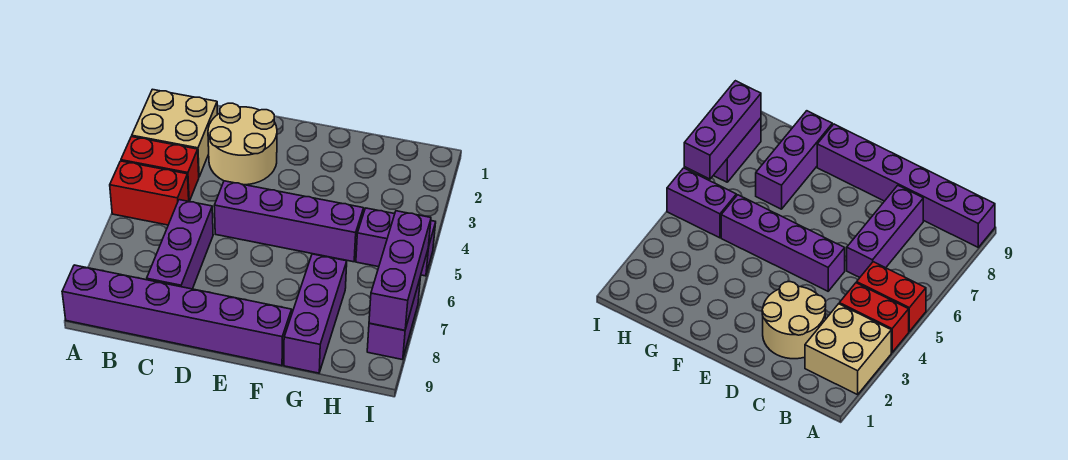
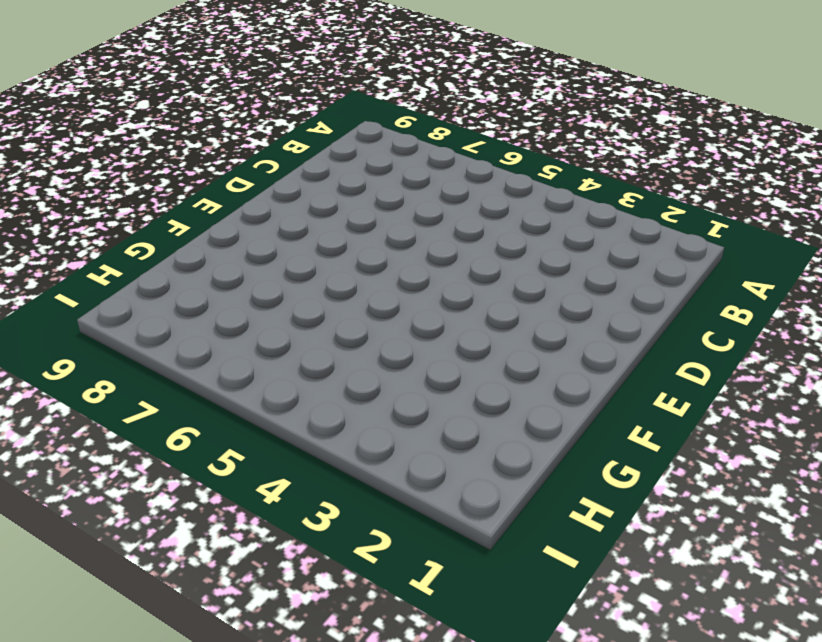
none -> tan 2x2 brick [132,89,218,176]
none -> red 1x2 brick [121,137,199,201]

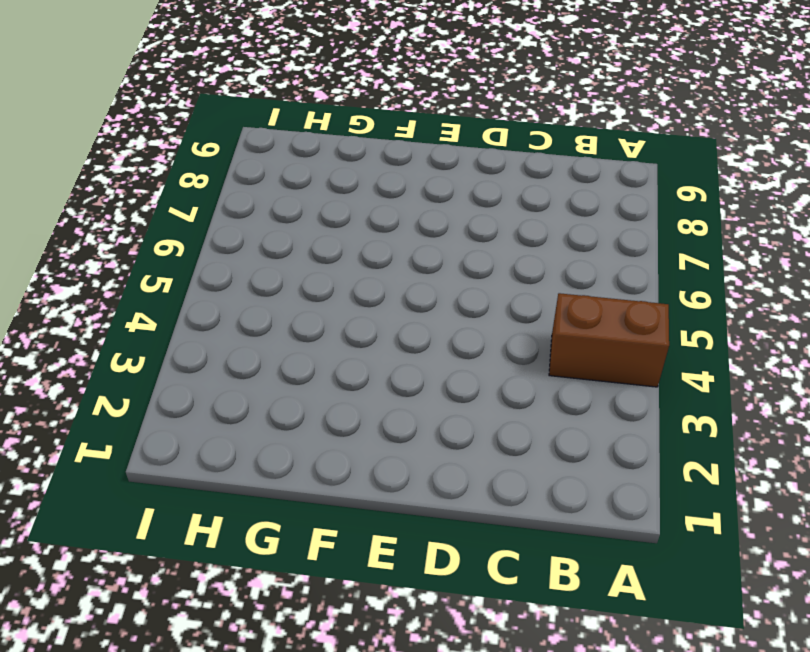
brown 1x2 brick [549,293,669,387] -> red 1x2 brick [121,137,199,201]
none -> tan 2x2 brick [132,89,218,176]
none -> red 1x2 brick [110,161,189,225]

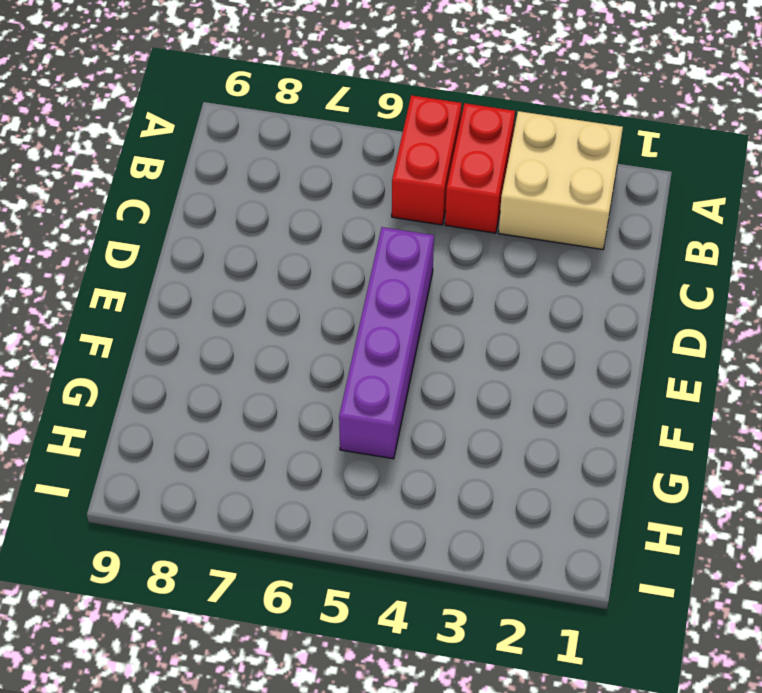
none -> purple 1x6 brick [62,265,292,365]
none -> tan 2x2 round brick [208,103,277,185]

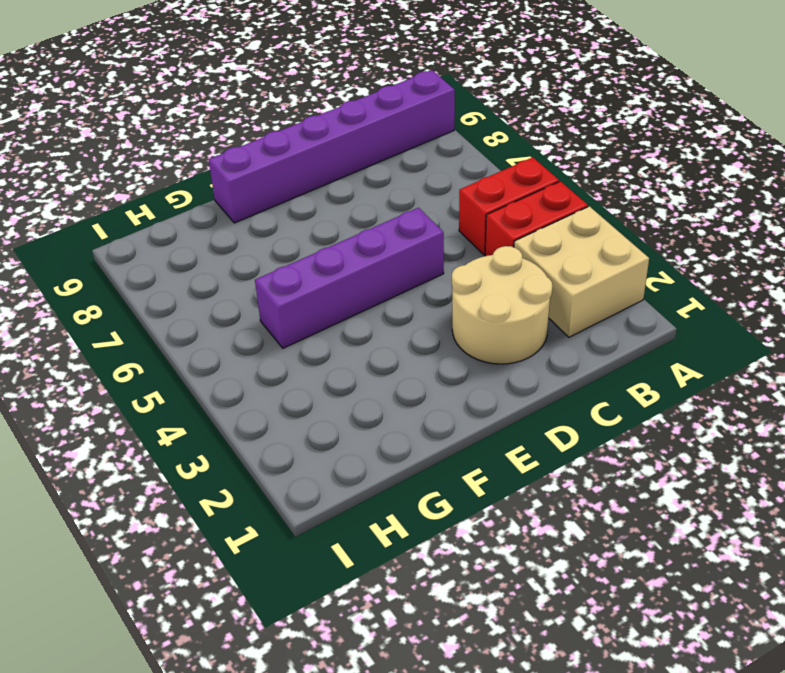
none -> purple 1x3 brick [147,200,213,289]
none -> purple 1x3 brick [284,254,347,373]

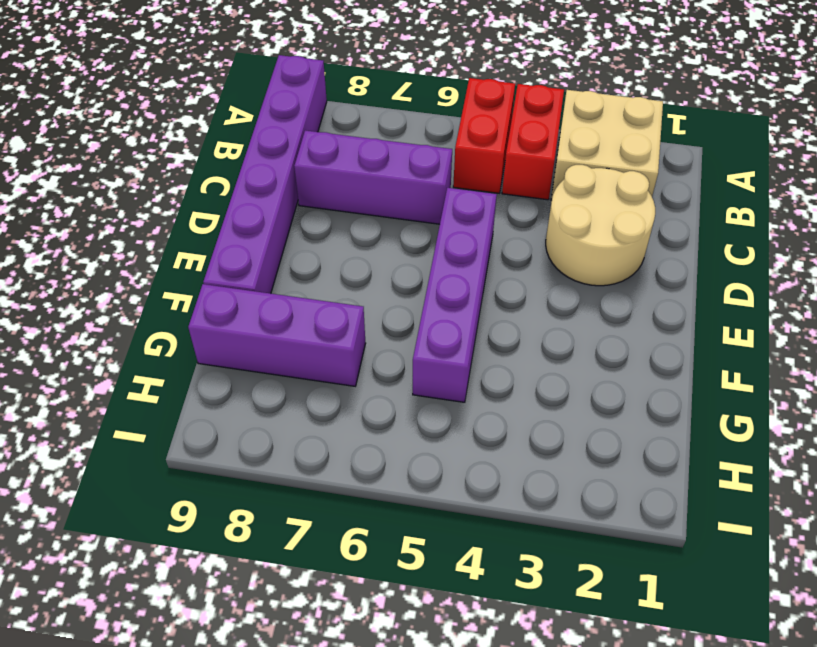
none -> purple 1x2 brick [356,208,436,276]
none -> purple 1x2 brick [367,276,421,360]

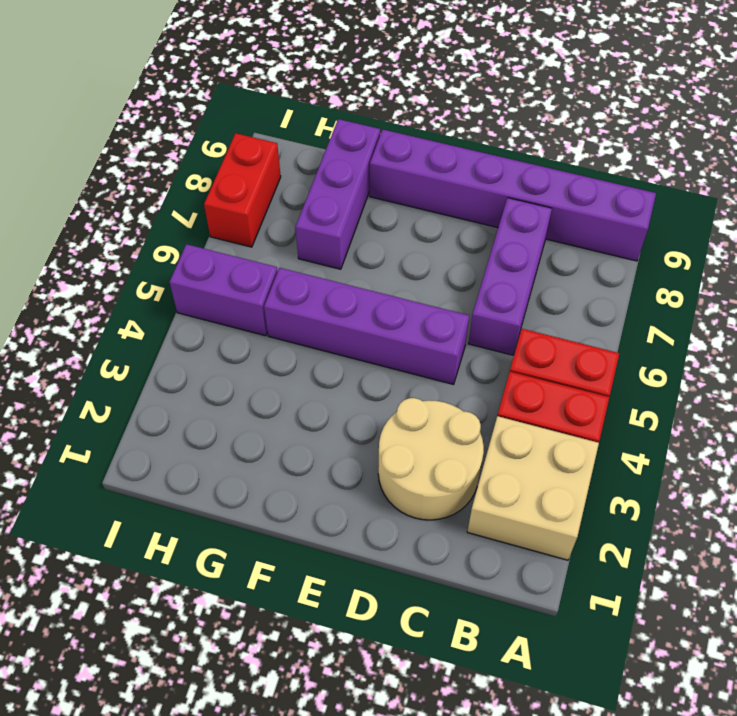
red 1x2 brick [204,133,281,247] -> purple 1x2 brick [367,276,421,360]
none -> purple 1x3 brick [369,211,431,330]

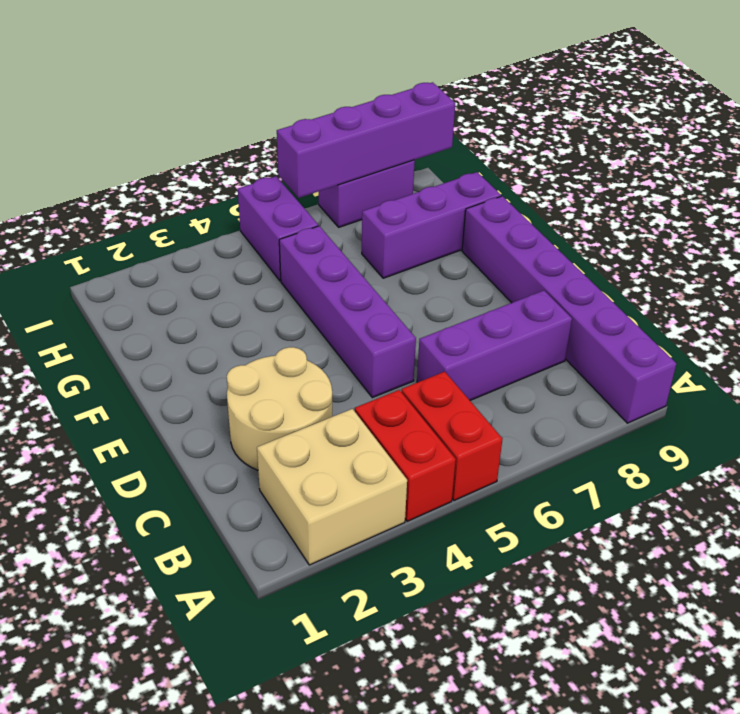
purple 1x4 brick [277,82,455,198] -> purple 1x3 brick [369,211,431,330]

